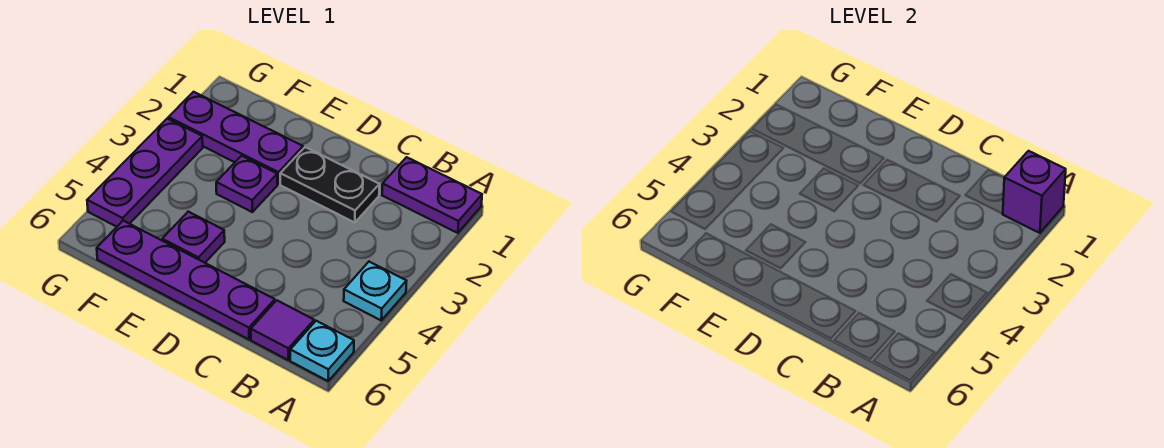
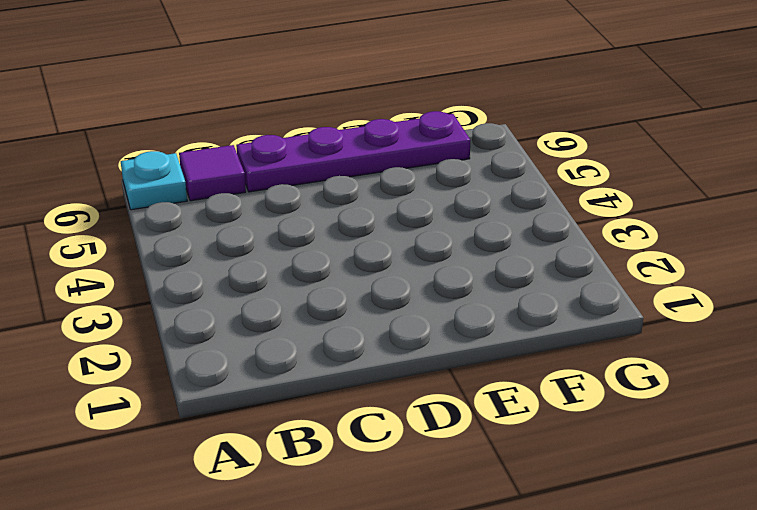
none -> purple 1x2 plate [382,157,482,233]
none -> cyan 1x1 plate [344,262,406,320]

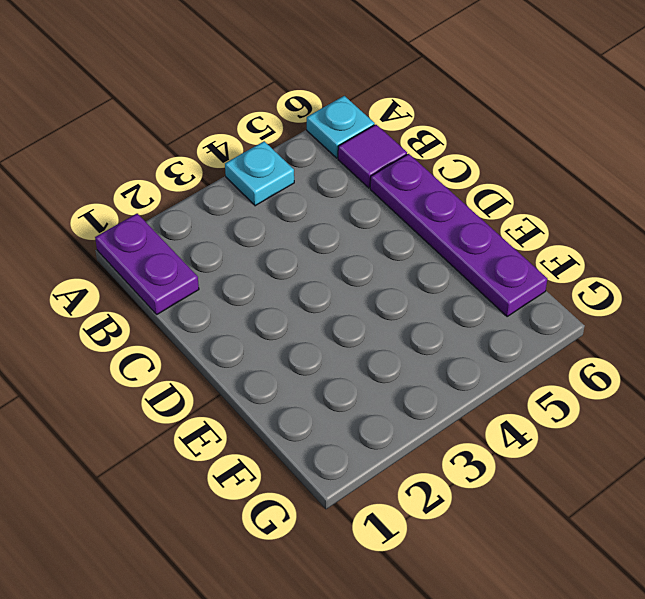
none -> black 1x2 plate [280,147,379,223]
none -> purple 1x3 plate [168,92,303,184]

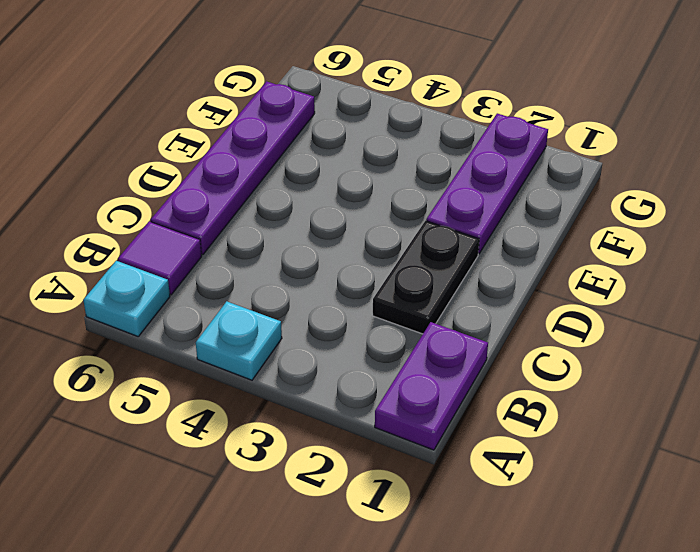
none -> purple 1x1 plate [216,156,277,212]
none -> purple 1x1 plate [162,212,225,263]

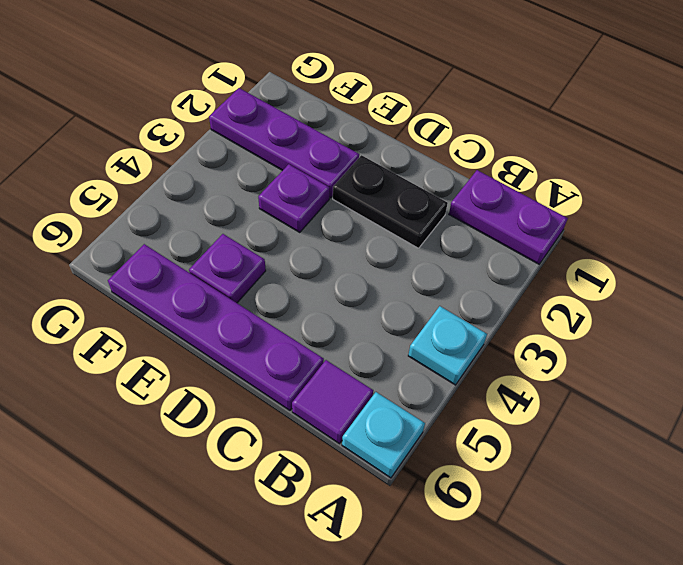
none -> purple 1x3 plate [87,119,203,227]
none -> purple 1x1 brick [1003,151,1066,233]

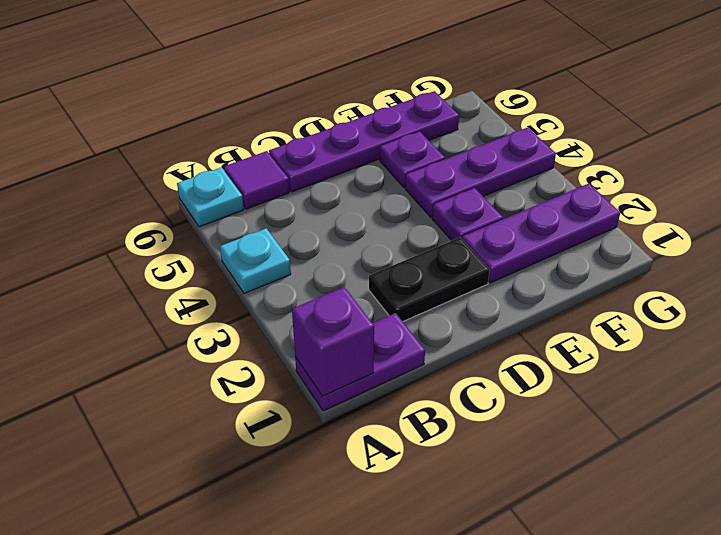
purple 1x3 plate [405,128,556,217] -> purple 1x3 plate turned to [87,119,203,227]

